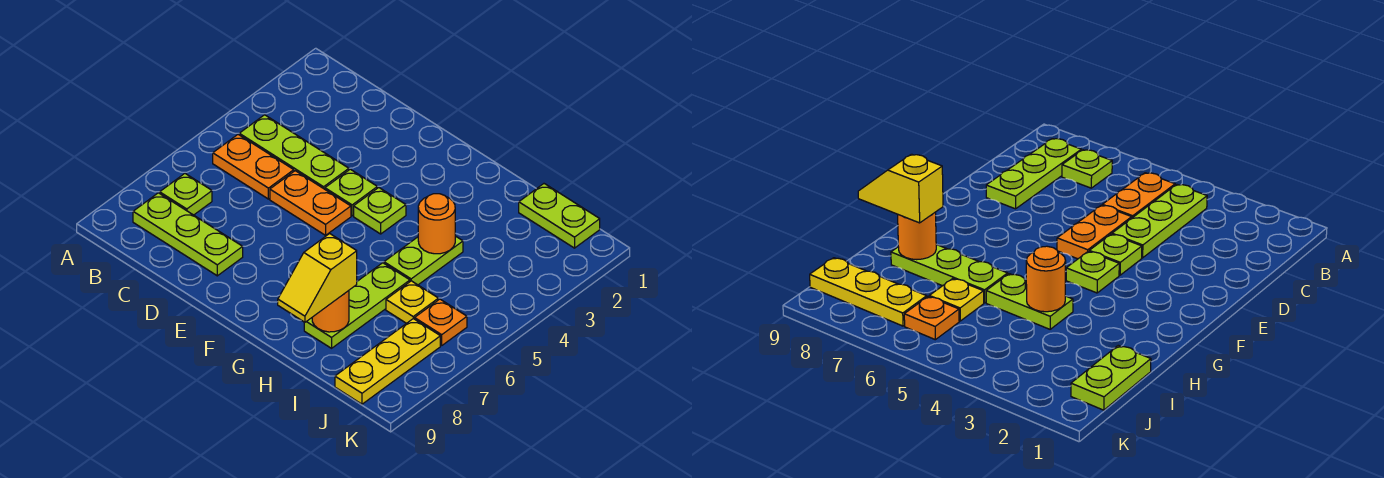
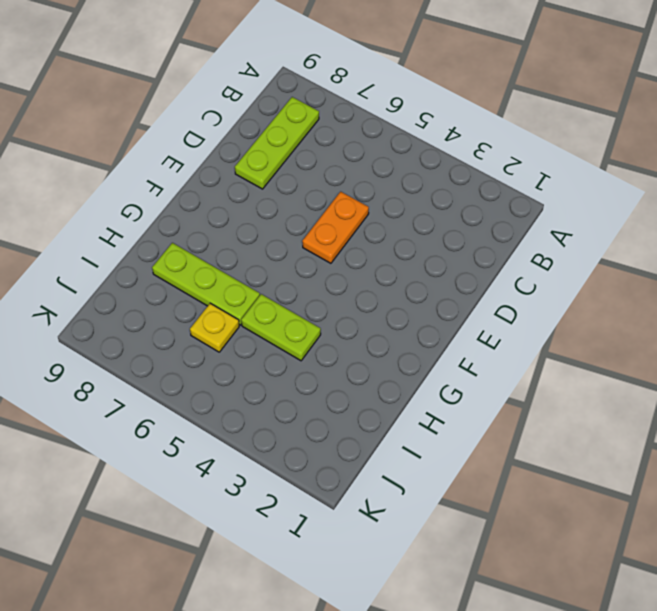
none -> lime 1x3 plate [239,115,349,189]
none -> orange 1x2 plate [213,135,294,199]
none -> lime 1x1 plate [160,174,212,215]

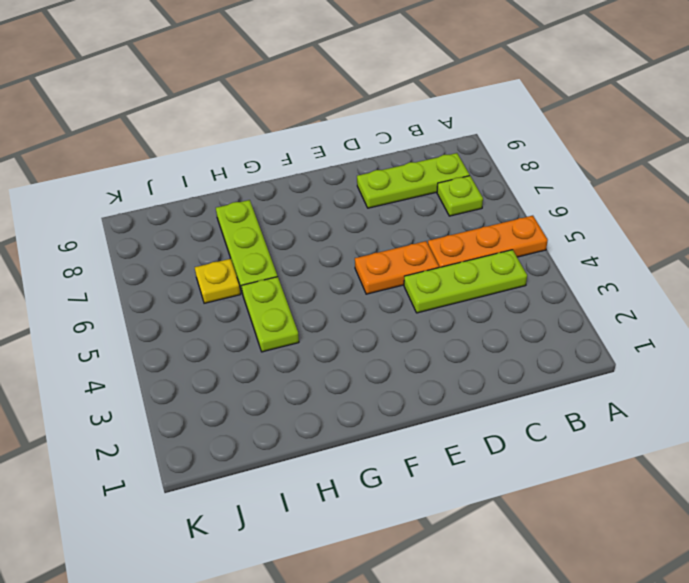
orange 1x3 plate [428,216,548,268] -> orange 1x2 plate [213,135,294,199]
none -> lime 1x1 plate [325,169,377,216]
none -> lime 1x1 plate [354,188,406,234]
none -> lime 1x2 plate [519,184,600,248]

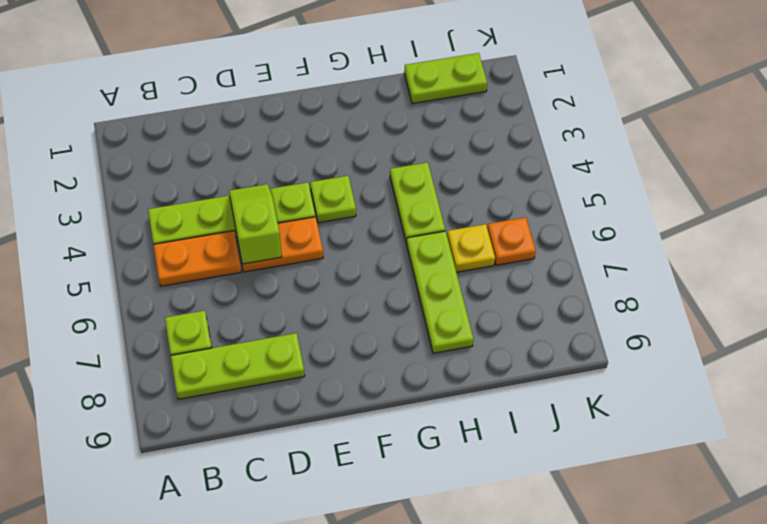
lime 1x2 slope [229,184,282,264] -> none
none -> yellow 1x3 plate [335,319,440,404]
none -> orange 1x1 round brick [418,194,455,254]
none -> orange 1x1 round brick [312,291,349,332]

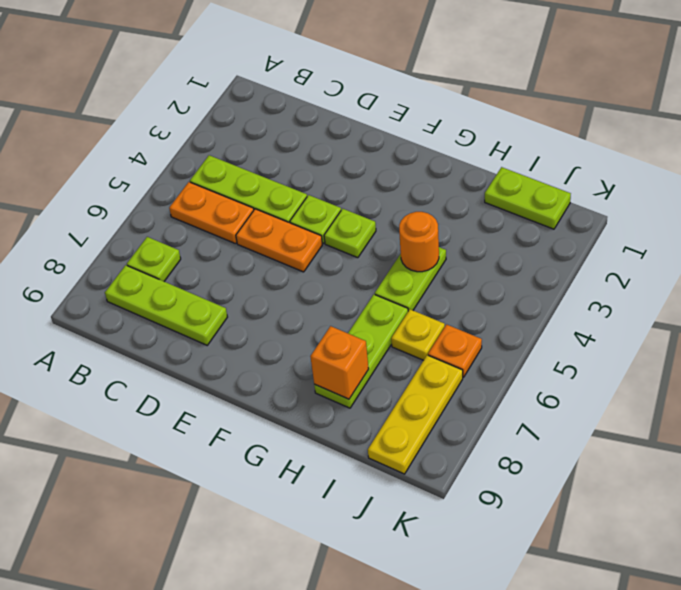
orange 1x1 brick [310,326,369,399] -> orange 1x1 round brick [312,291,349,332]
none -> yellow 1x2 slope [278,234,357,322]

